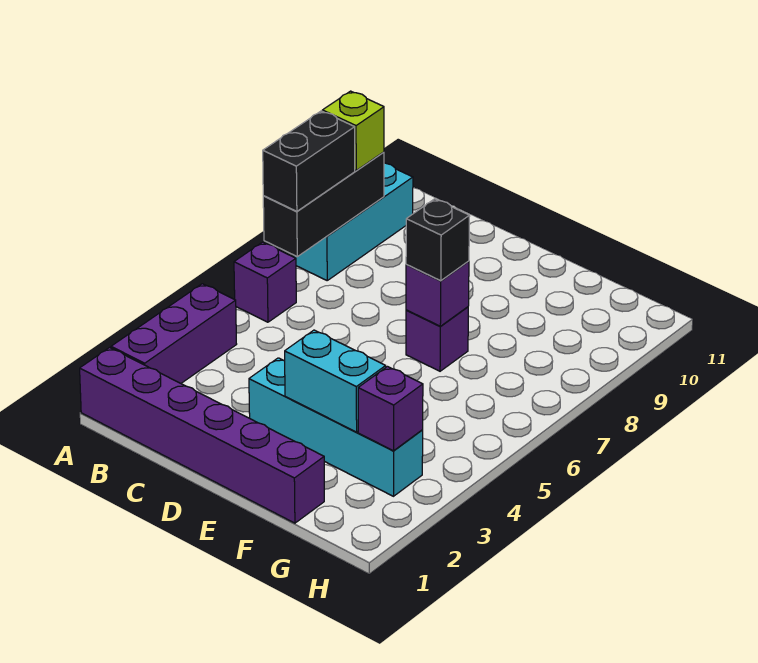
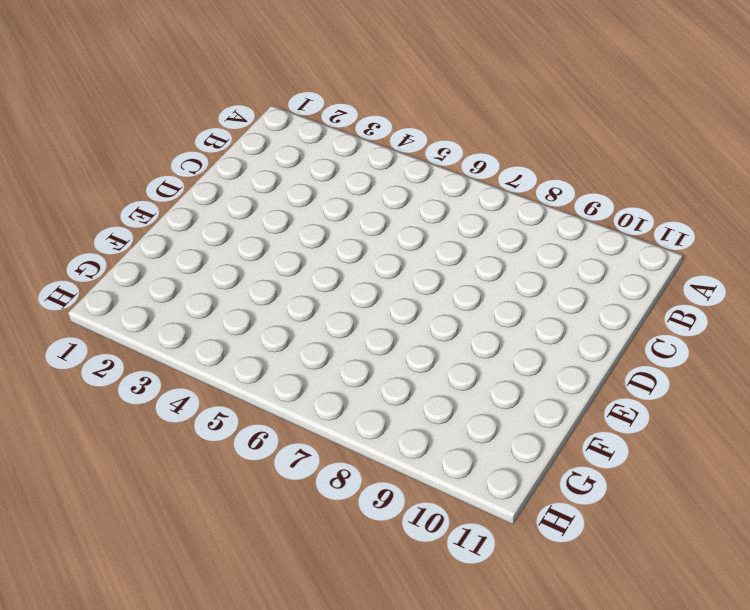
none -> purple 1x6 brick [80,348,324,523]
none -> purple 1x3 brick [111,284,237,383]
none -> purple 1x1 brick [234,242,296,322]

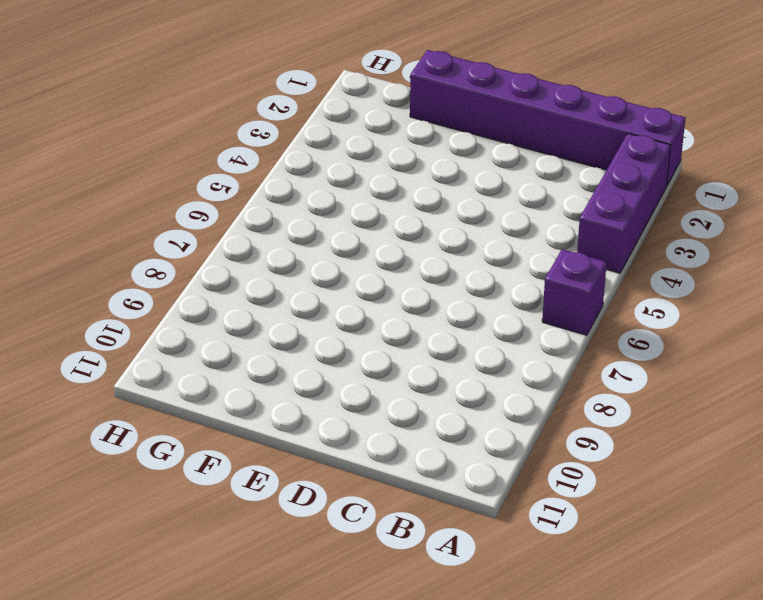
none -> cyan 1x3 brick [294,163,413,280]
none -> cyan 1x4 brick [249,358,423,496]
none -> purple 1x1 brick [406,307,468,371]

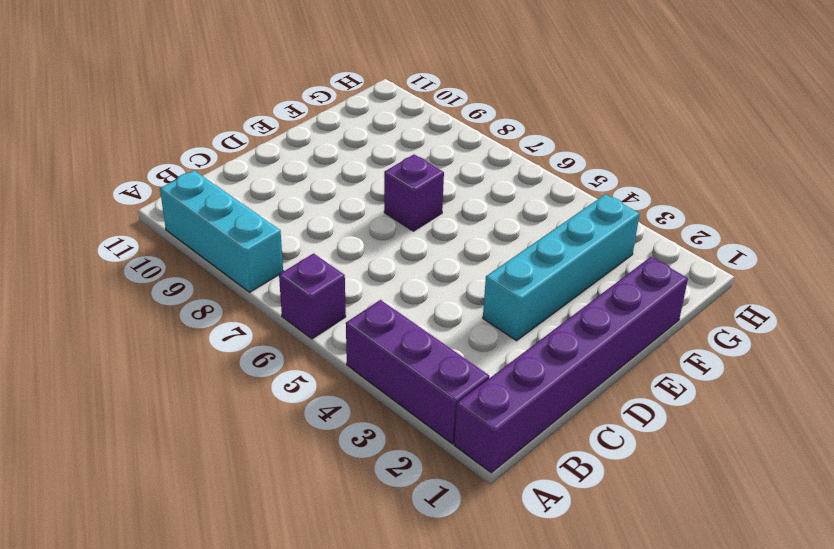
none -> black 1x3 brick [263,152,384,257]
none -> cyan 1x2 brick [285,330,386,432]
none -> purple 1x1 brick [406,261,469,326]

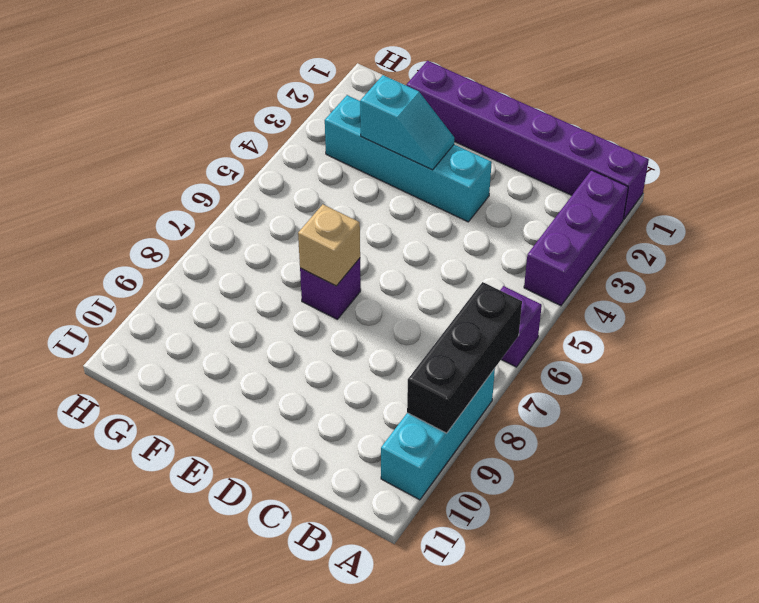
cyan 1x2 slope [360,75,454,170] -> cyan 1x2 brick [285,330,386,432]
tan 1x1 brick [298,204,360,286] -> purple 1x1 brick [406,261,469,326]
none -> purple 1x1 brick [358,367,423,451]
none -> black 1x2 brick [263,111,355,211]
none -> lime 1x1 brick [322,91,384,170]

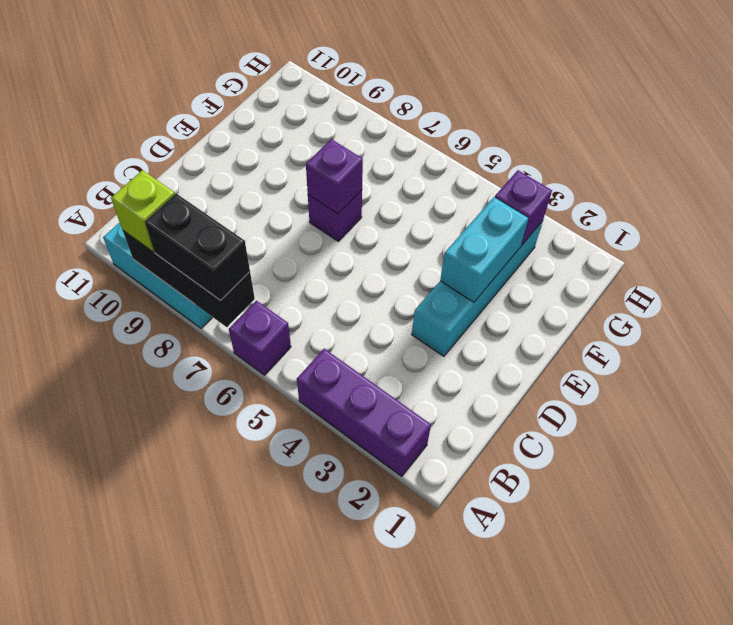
none -> purple 1x6 brick [80,348,324,523]
none -> black 1x1 brick [406,199,470,281]

